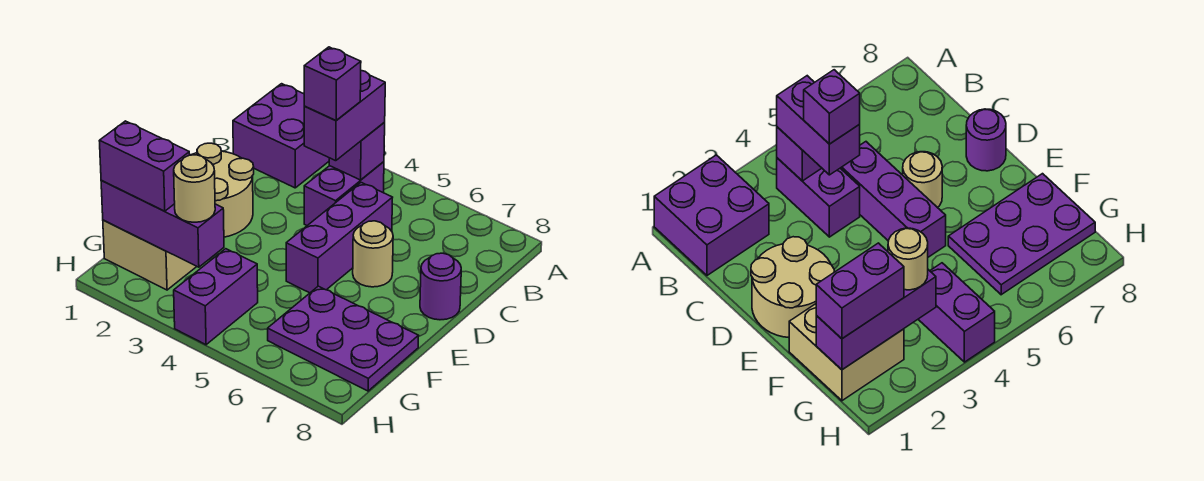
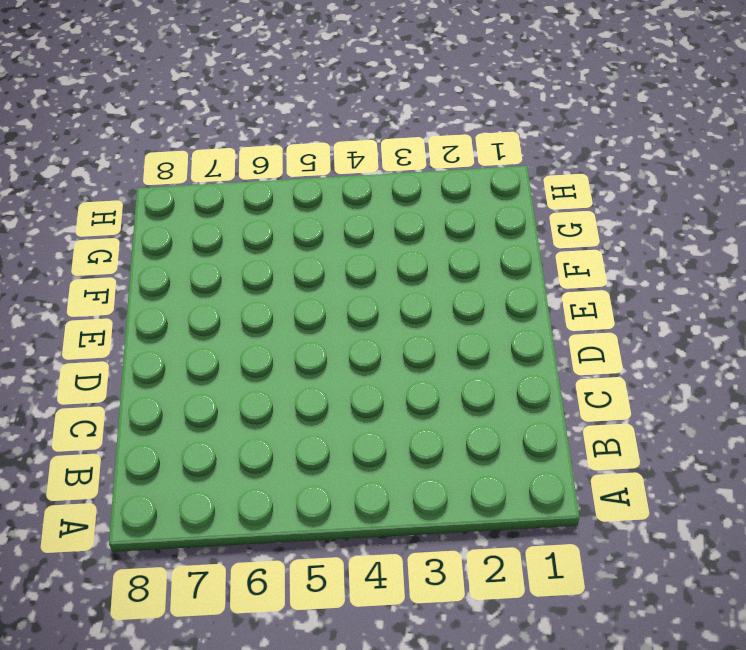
none -> purple 2x2 brick [233,84,329,188]
none -> purple 1x2 brick [304,162,384,225]
none -> purple 1x3 brick [286,183,393,293]

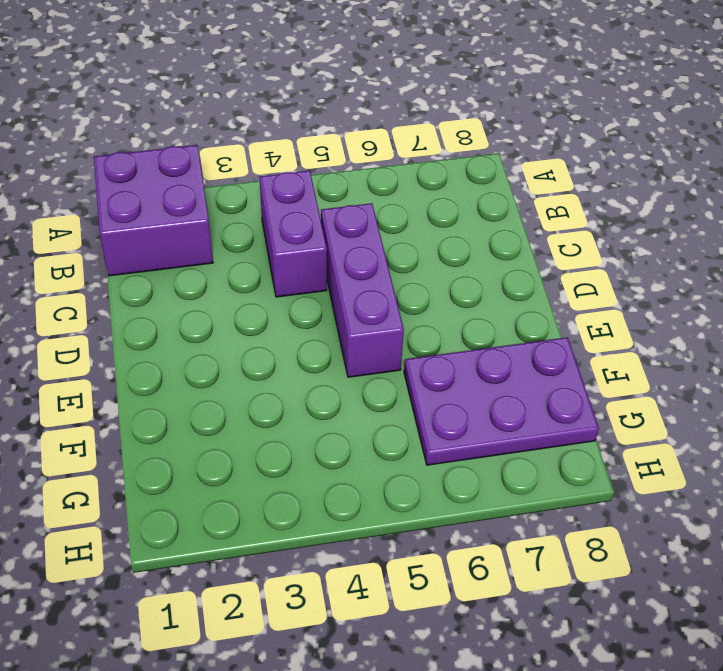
none -> tan 2x2 round brick [192,143,254,237]
none -> tan 1x1 round brick [353,221,393,287]
none -> purple 1x1 round brick [420,253,461,320]

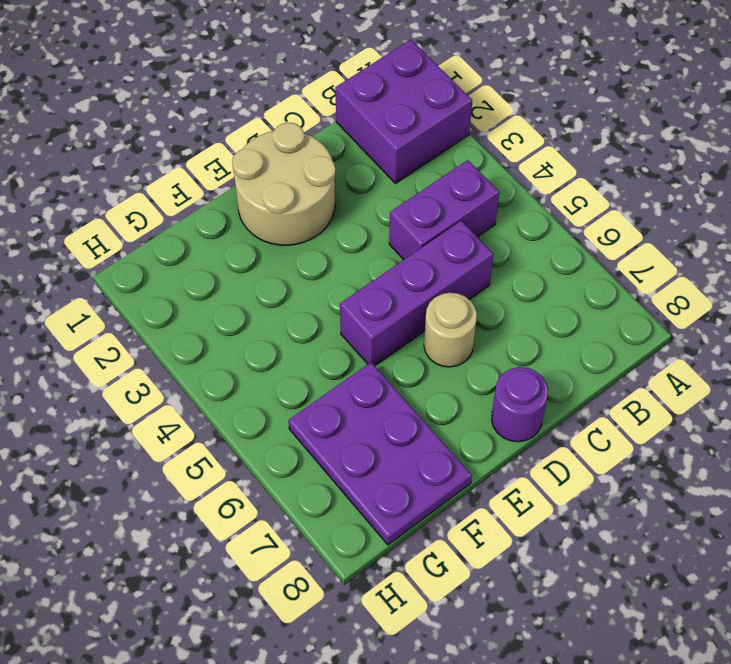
none -> tan 2x2 brick [103,220,197,290]
none -> purple 1x2 brick [174,249,258,345]
none -> purple 1x1 brick [329,123,385,180]

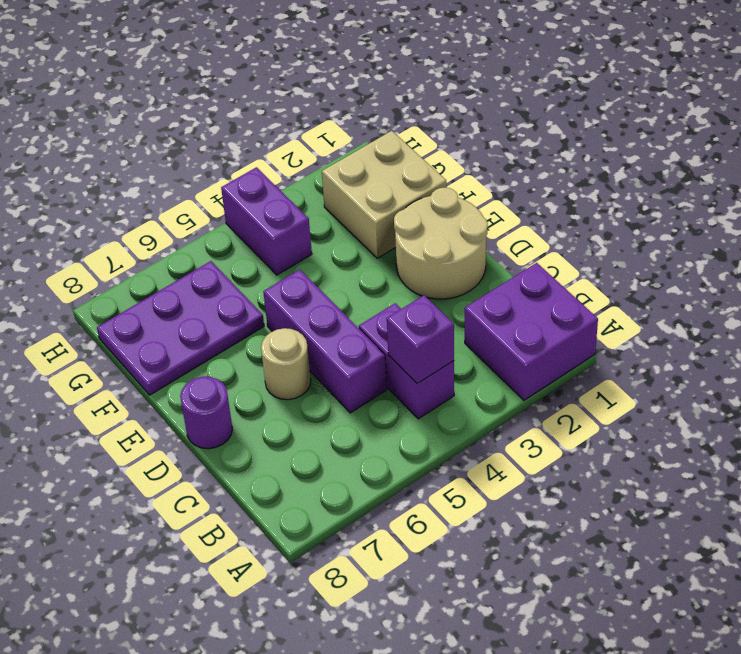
none -> purple 1x3 brick [101,180,224,267]
none -> purple 1x2 brick [304,71,385,161]
none -> purple 1x2 brick [99,121,190,211]

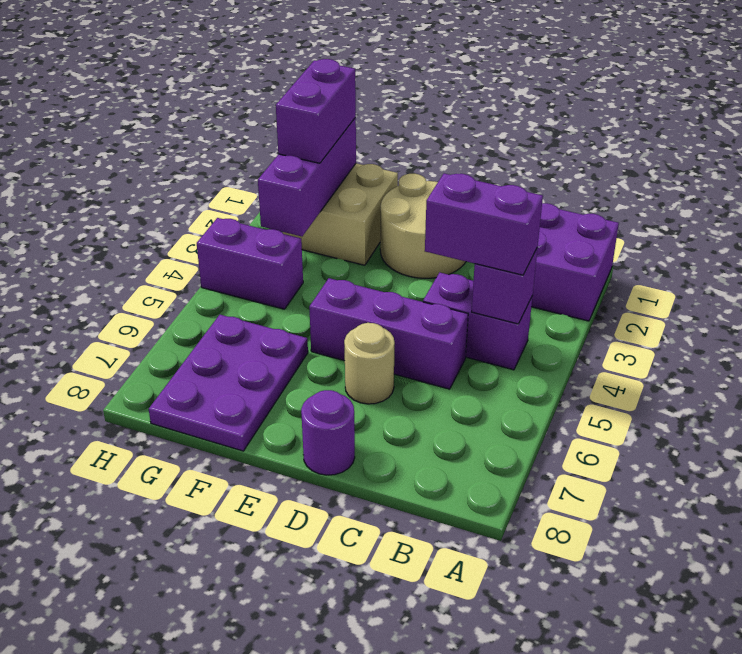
none -> tan 1x1 round brick [174,155,215,222]
none -> purple 1x1 brick [304,47,361,121]

